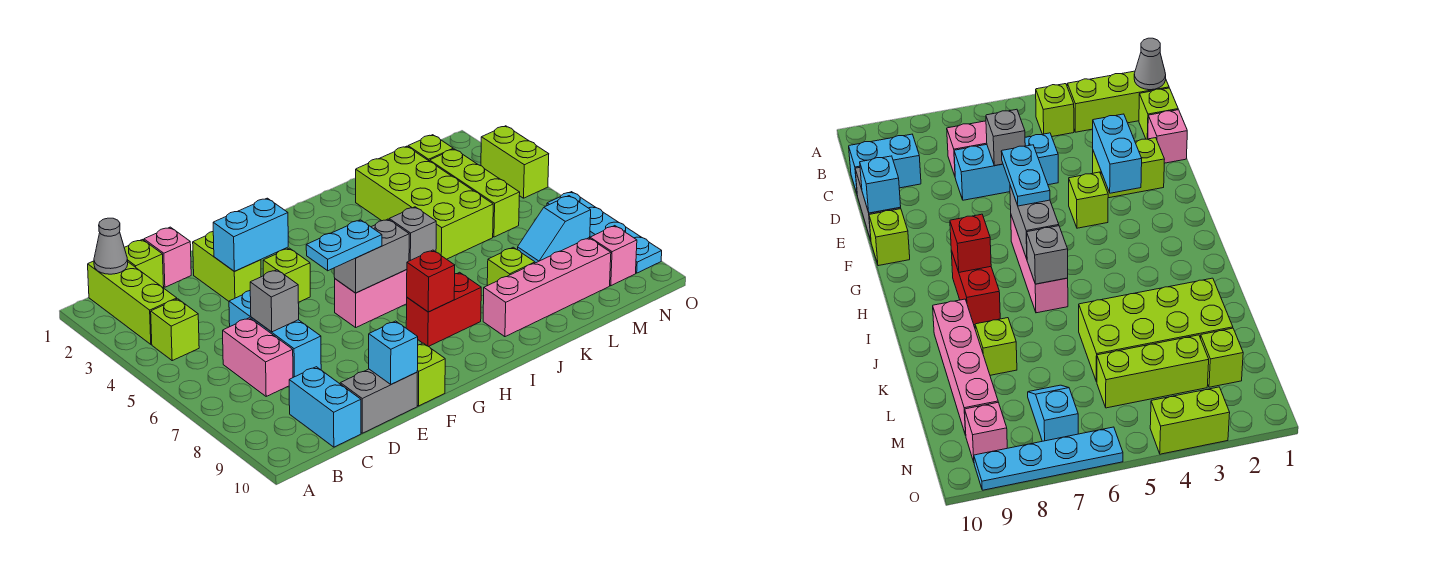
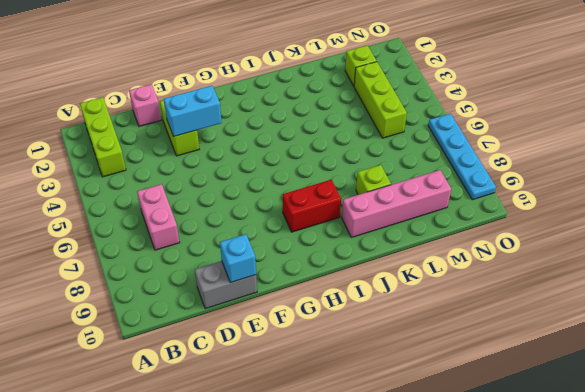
none -> lime 1x1 brick [151,299,199,361]
none -> lime 1x1 brick [124,240,164,288]
none -> cyan 1x2 brick [289,367,361,447]
none -> cyan 1x3 brick [229,291,321,377]

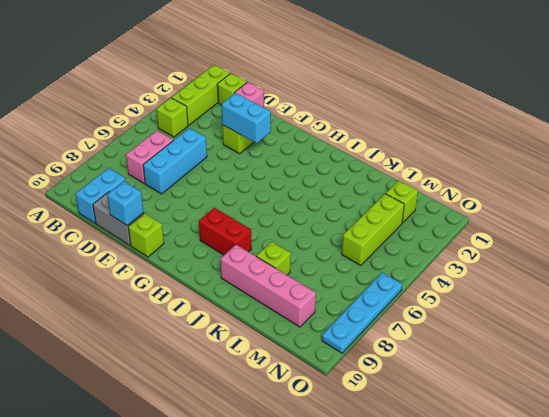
none -> lime 1x1 brick [263,248,310,302]
none -> pink 1x3 brick [335,270,407,327]
none -> lime 2x4 brick [356,146,493,259]
none -> cyan 1x2 slope [517,196,591,263]

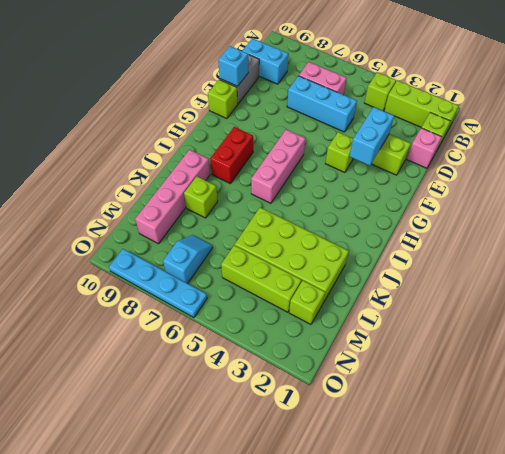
none -> pink 1x1 brick [590,226,637,286]
none -> lime 1x2 brick [481,126,549,198]
none -> grey 1x1 cone [94,218,128,274]
none -> grey 1x1 brick [250,270,299,332]

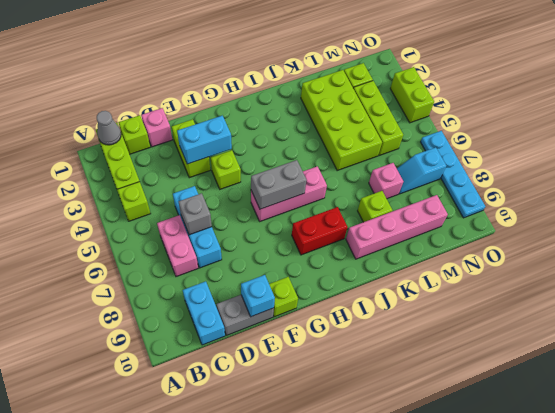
pink 1x1 brick [369,163,403,199] -> pink 1x1 brick moved to [590,226,637,286]
none -> red 1x1 brick [407,250,455,312]
none -> grey 1x1 brick [389,207,436,261]
none -> cyan 1x2 plate [306,220,382,271]

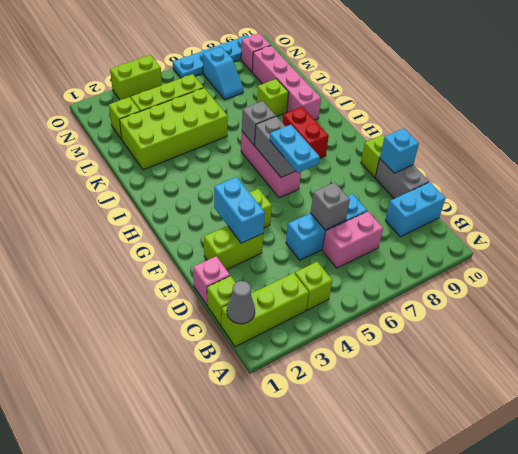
none -> red 1x1 brick [407,250,455,312]

